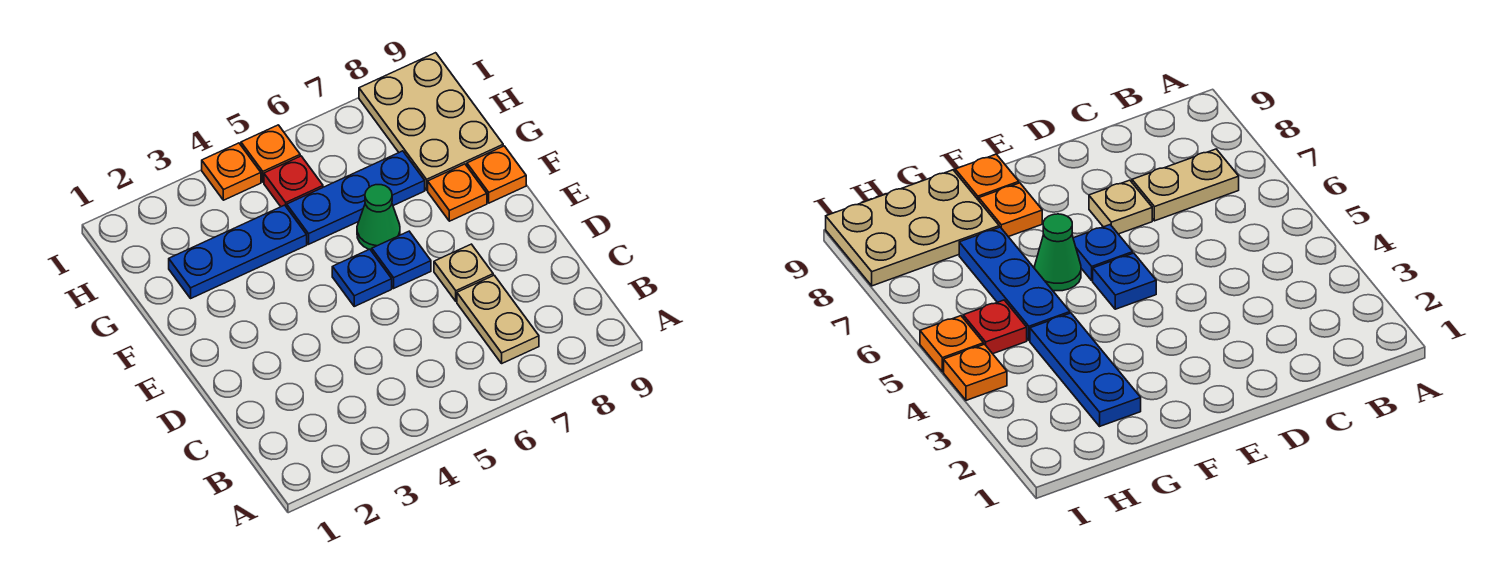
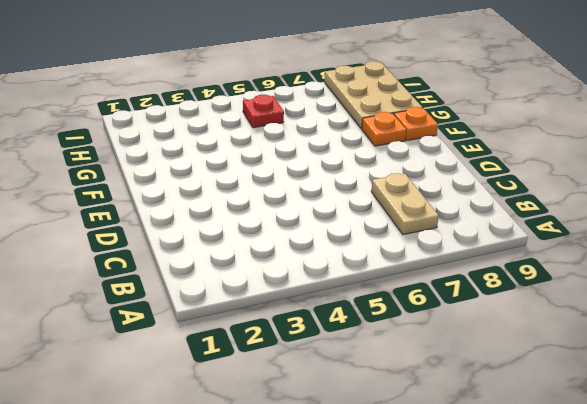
none -> tan 1x1 plate [434,244,493,301]
none -> blue 1x1 plate [332,249,392,306]
none -> blue 1x1 plate [372,231,431,288]

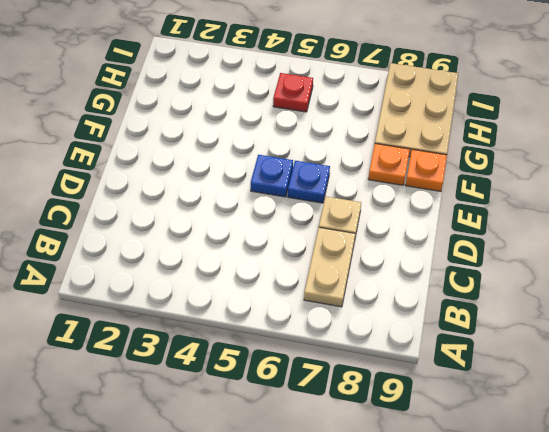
none -> green 1x1 cone [357,185,400,250]
none -> blue 1x3 plate [169,205,307,298]
none -> blue 1x3 plate [287,151,425,244]

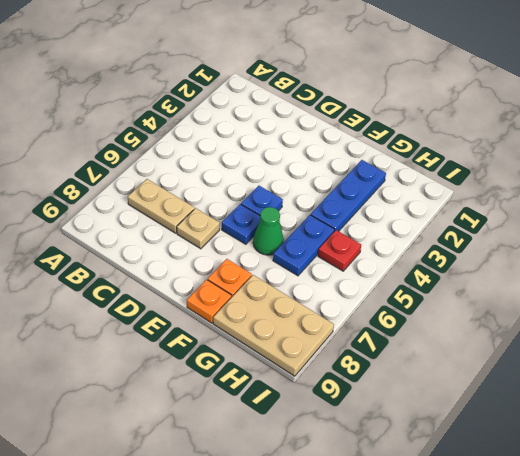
blue 1x2 plate [273,215,335,276] -> blue 1x3 plate [287,151,425,244]
none -> orange 1x1 plate [202,143,261,200]
none -> orange 1x1 plate [241,125,300,182]

